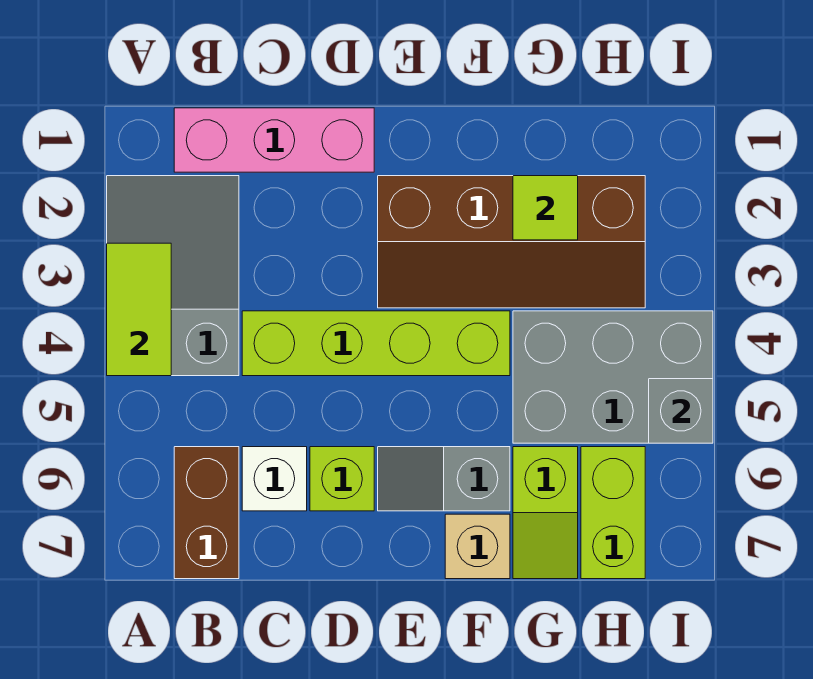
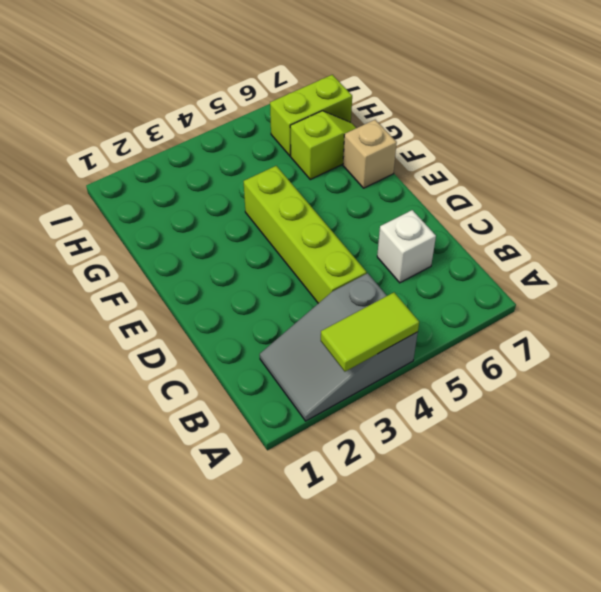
none -> pink 1x3 brick [174,108,374,172]
none -> brown 1x2 brick [174,447,239,579]
none -> lime 1x1 brick [310,447,374,511]

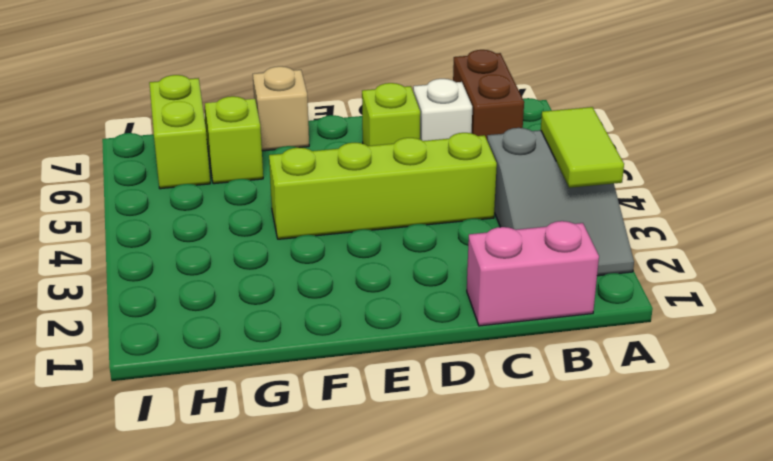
pink 1x2 brick [467,221,599,326] -> pink 1x3 brick [174,108,374,172]
none -> brown 2x4 slope [378,176,645,308]
none -> grey 1x2 slope [378,447,510,511]
none -> grey 2x3 brick [513,311,713,443]

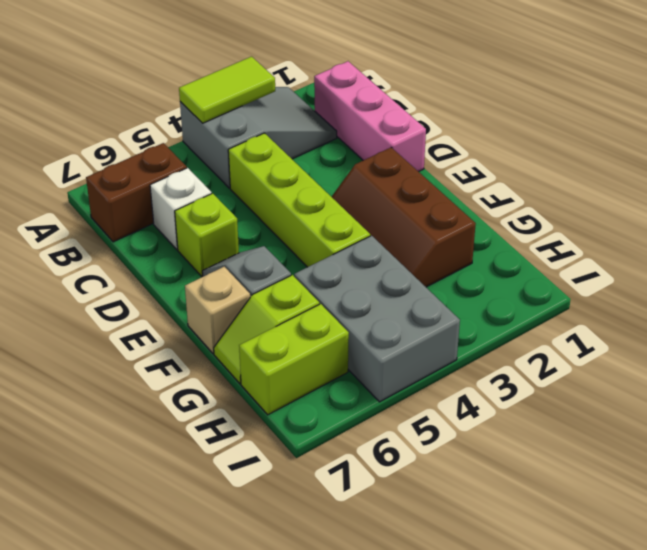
brown 2x3 slope [332,147,476,287] -> brown 2x4 slope [378,176,645,308]
none -> lime 1x1 tile [513,176,578,240]
none -> grey 1x1 brick [649,379,713,443]

